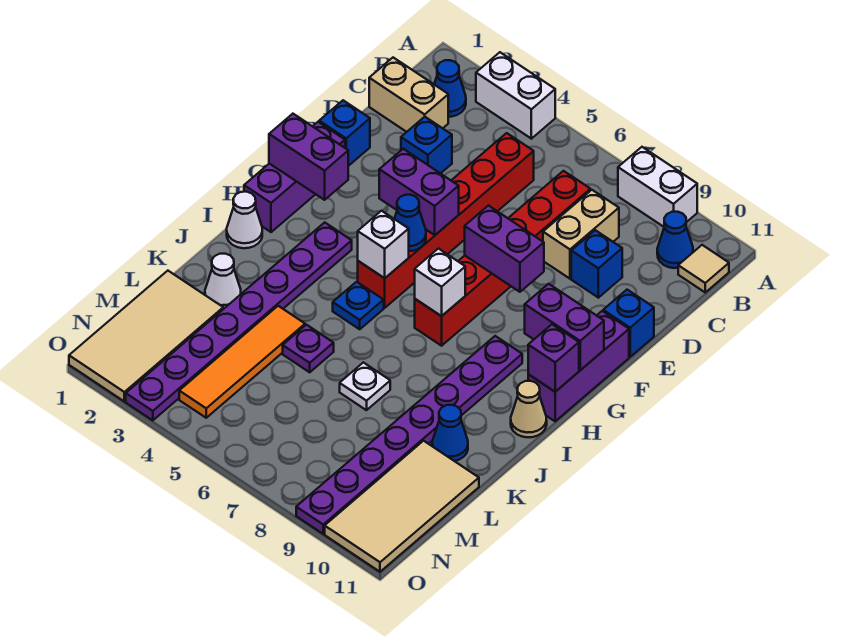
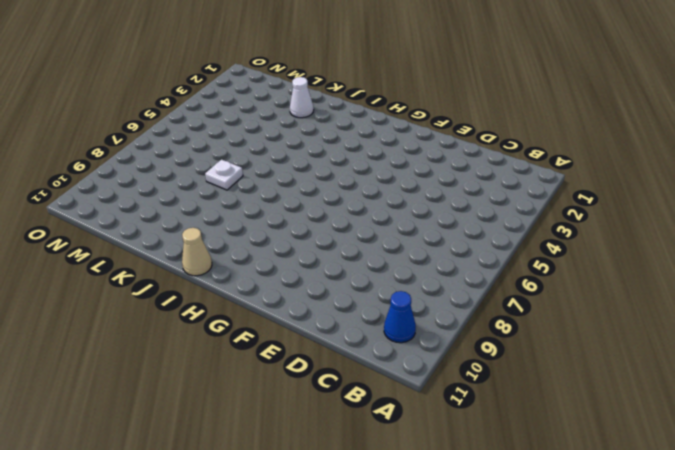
none -> white 1x2 brick [476,52,555,139]
none -> white 1x2 brick [618,147,697,227]
none -> blue 1x1 cone [434,60,466,117]
none -> tan 1x1 tile [678,245,729,292]

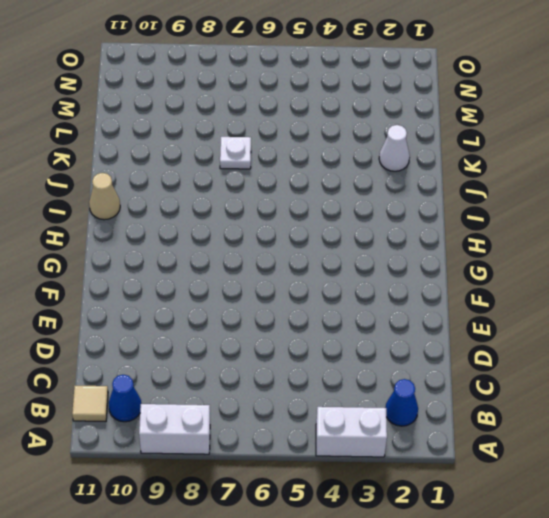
none -> tan 1x2 brick [369,58,448,132]
none -> red 1x6 brick [358,133,534,308]
none -> red 1x6 brick [415,171,590,346]
none -> tan 1x2 brick [543,190,619,279]

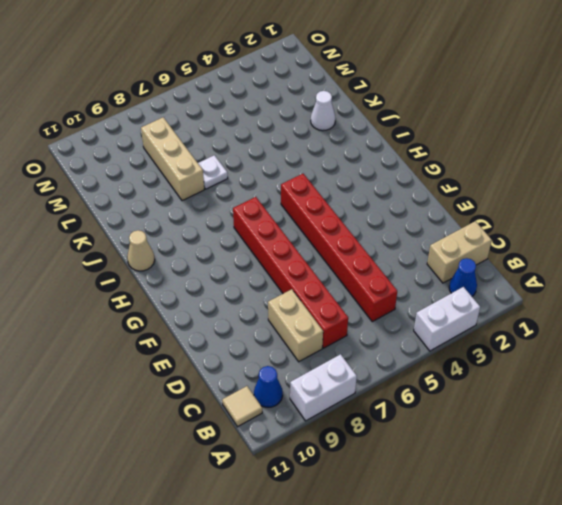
tan 1x3 brick [141,117,204,201] -> none
none -> blue 1x1 brick [401,117,452,174]
none -> blue 1x1 brick [571,230,622,298]
none -> blue 1x1 brick [319,100,370,166]
none -> blue 1x1 brick [603,290,654,357]

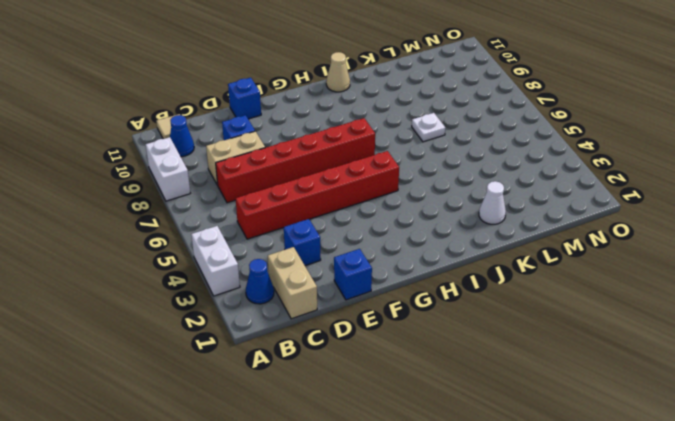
none -> purple 1x3 brick [244,122,345,232]
none -> purple 1x3 brick [528,311,629,421]
none -> purple 1x8 plate [126,222,352,420]
none -> purple 1x8 plate [296,336,522,534]

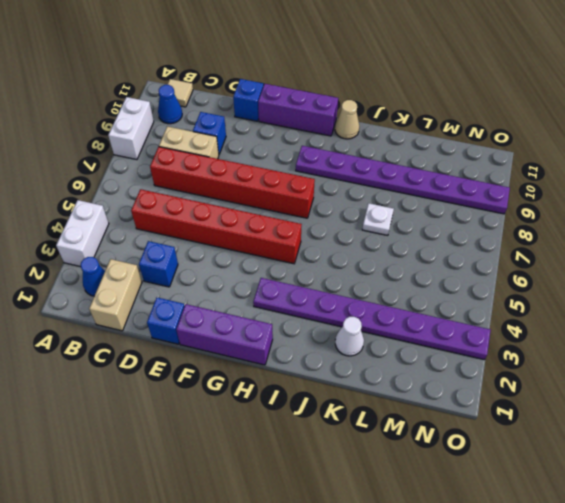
none -> white 1x1 cone [227,192,262,248]
none -> blue 1x1 plate [333,282,384,329]
none -> orange 1x4 tile [179,306,305,418]
none -> purple 1x1 plate [283,325,334,372]

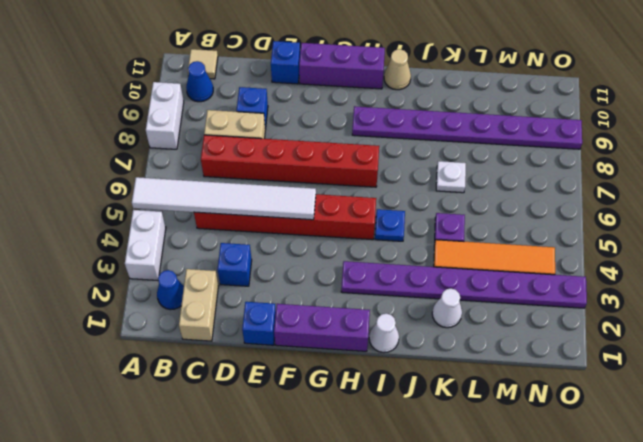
white 1x6 tile [132,177,316,220] -> purple 1x2 brick [379,149,459,235]
none -> blue 1x1 cone [432,405,468,461]
none -> tan 2x4 tile [69,271,223,401]
none -> tan 2x4 tile [325,441,479,572]
none -> purple 1x2 brick [465,206,544,292]

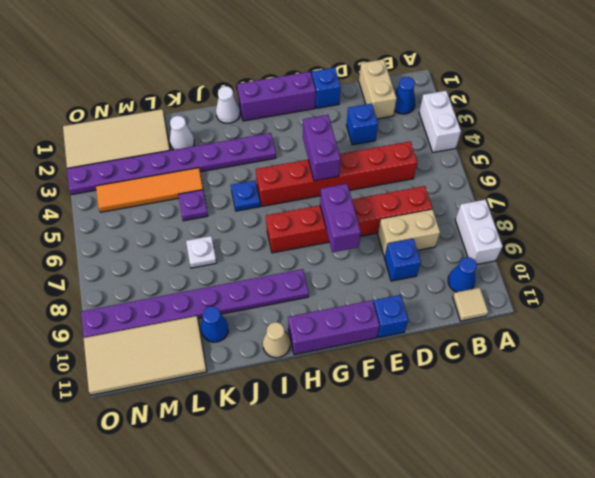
none -> purple 1x2 brick [269,114,348,200]
none -> blue 1x1 cone [394,195,426,251]
none -> purple 1x2 brick [525,284,604,370]
none -> white 1x1 brick [358,211,409,278]

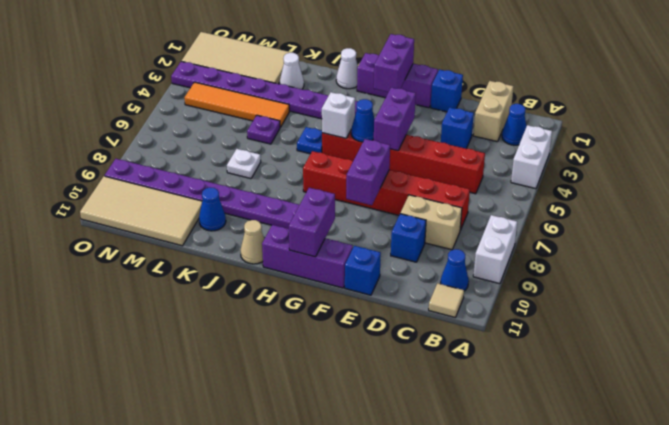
none -> white 1x1 brick [415,249,465,316]
none -> purple 1x1 brick [528,324,579,392]

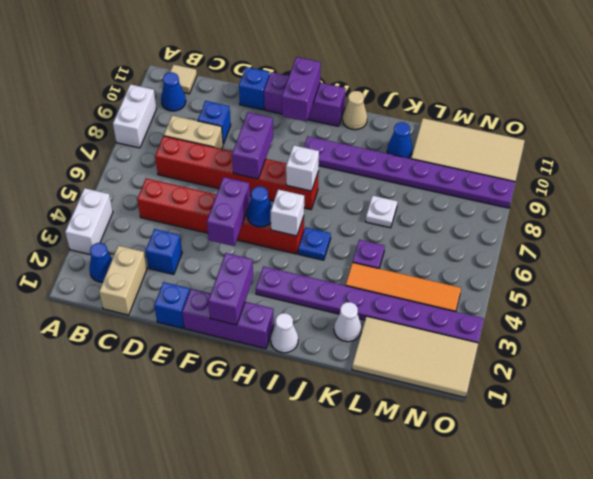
none -> purple 1x1 brick [528,324,579,392]

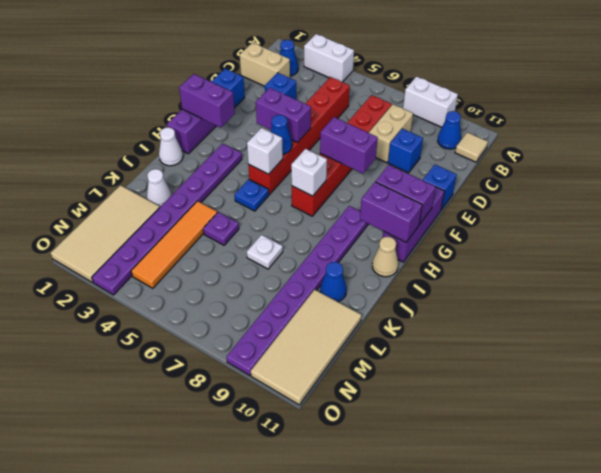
purple 1x2 brick [360,182,422,242] -> purple 1x1 brick [528,324,579,392]

